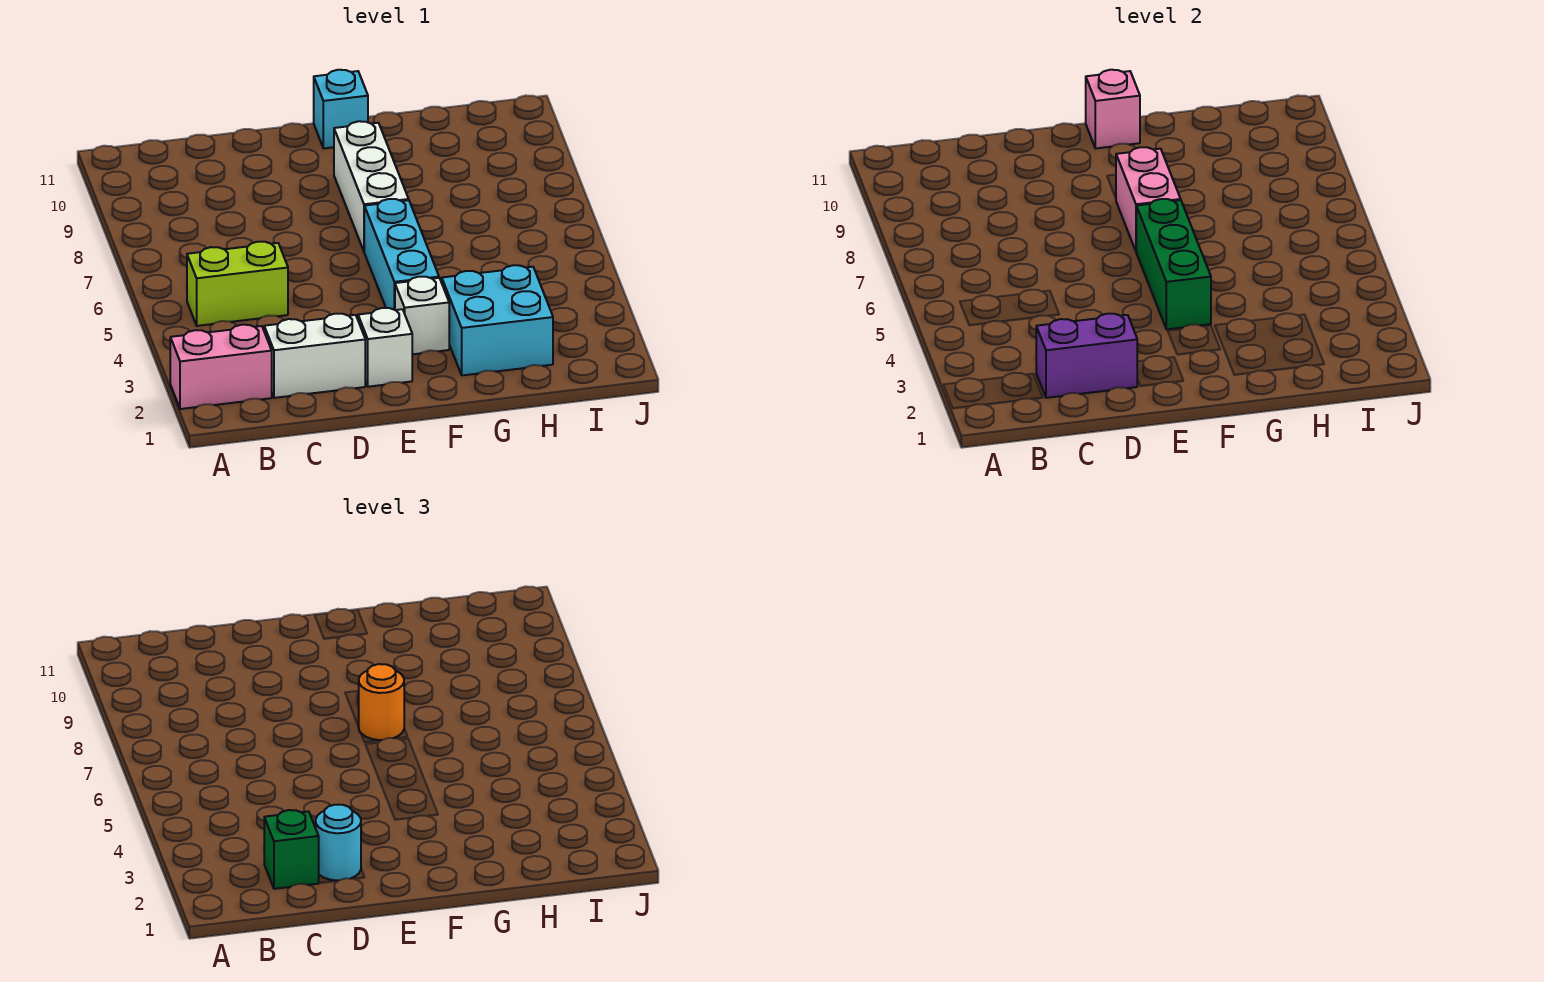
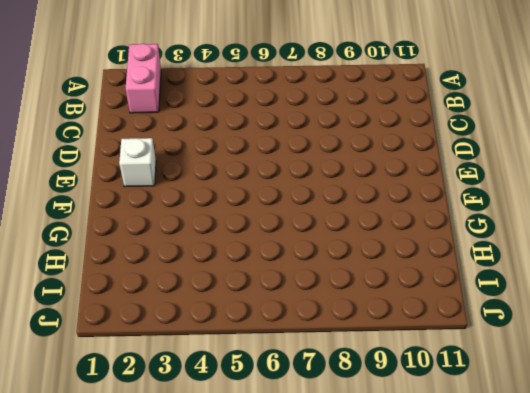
none -> lime 1x2 brick [187,242,288,326]
none -> white 1x2 brick [264,314,365,398]
none -> white 1x1 brick [395,277,449,354]

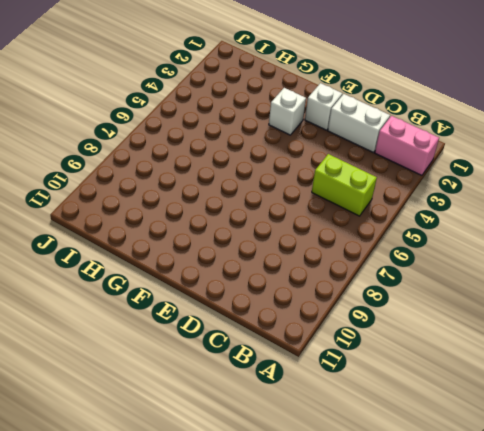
none -> cyan 1x3 brick [364,199,439,310]
none -> white 1x3 brick [334,121,409,251]
none -> cyan 1x1 brick [314,70,368,148]

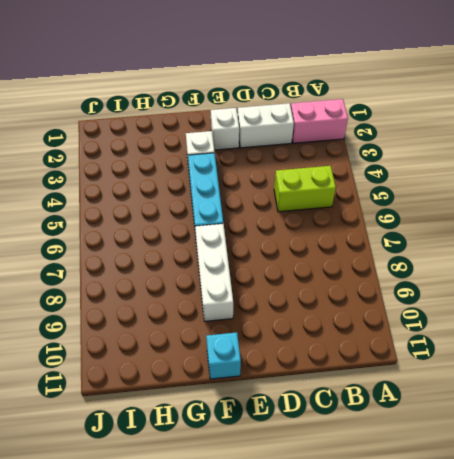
none -> cyan 2x2 brick [442,265,553,375]
none -> purple 1x2 brick [1036,314,1137,398]
none -> green 1x3 brick [1136,199,1211,329]

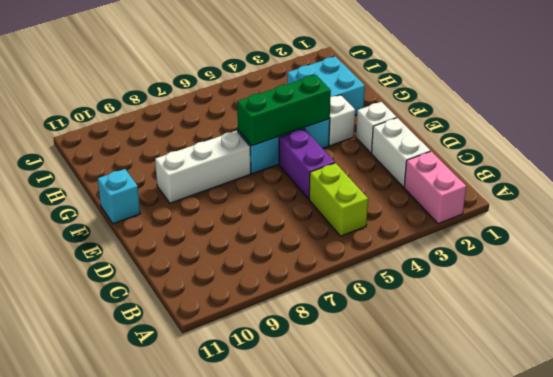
purple 1x2 brick [279,129,335,199] -> purple 1x2 brick moved to [1036,314,1137,398]
none -> pink 1x2 brick [1116,147,1181,251]
none -> pink 1x1 brick [1086,70,1140,148]
none -> green 1x1 brick [264,810,319,889]

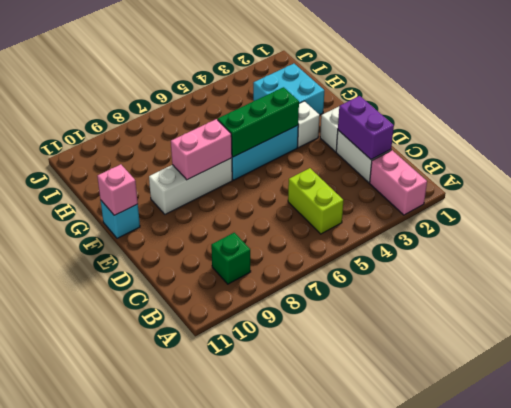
green 1x1 brick [211,233,251,284] -> green 1x1 brick moved to [264,810,319,889]
none -> cyan 1x1 round brick [316,805,361,881]
none -> orange 1x1 round brick [358,664,404,740]

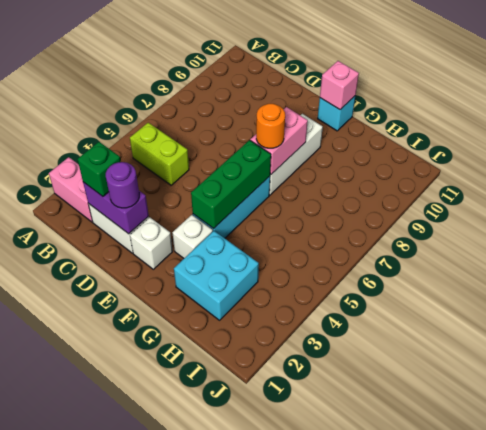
purple 1x1 round brick [106,162,139,208] -> cyan 1x1 round brick [316,805,361,881]

